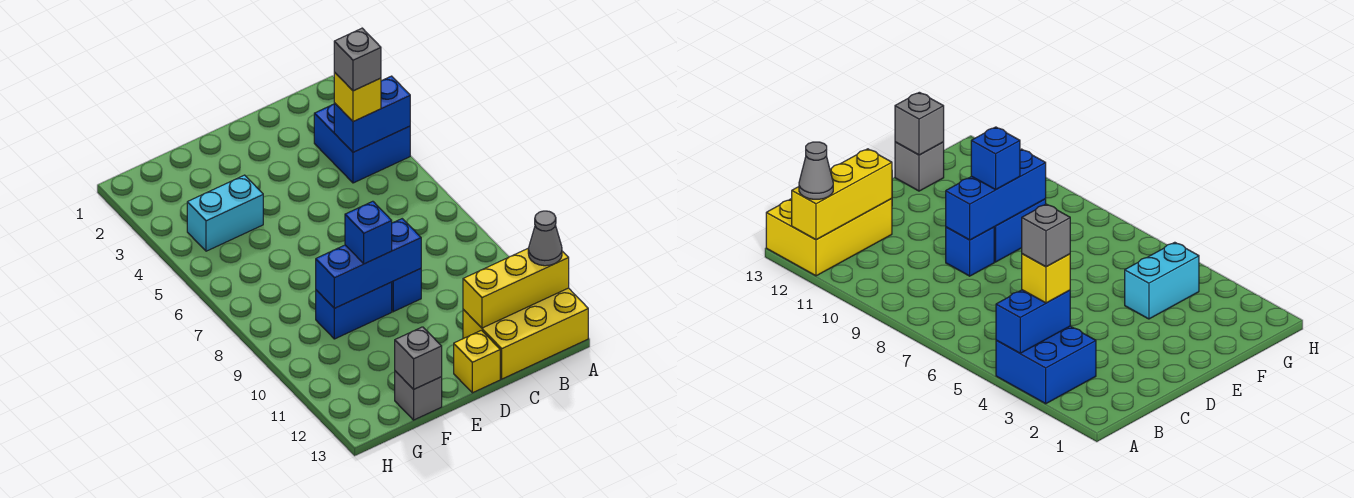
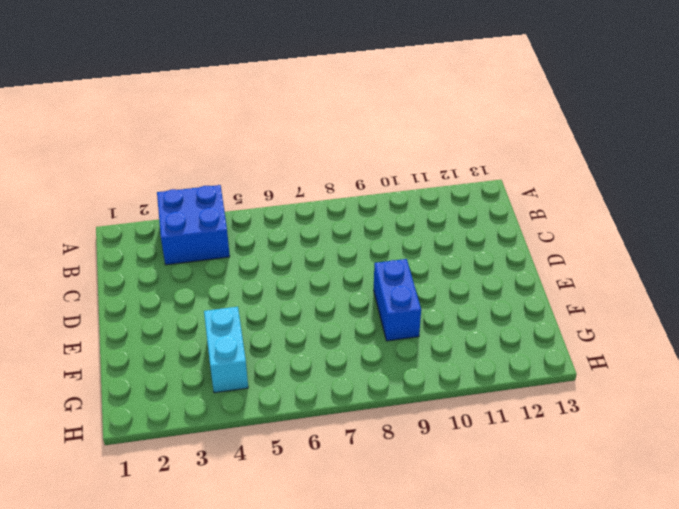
none -> yellow 2x3 brick [463,288,588,379]
none -> blue 1x1 brick [392,269,421,312]
none -> yellow 1x1 brick [454,330,500,393]

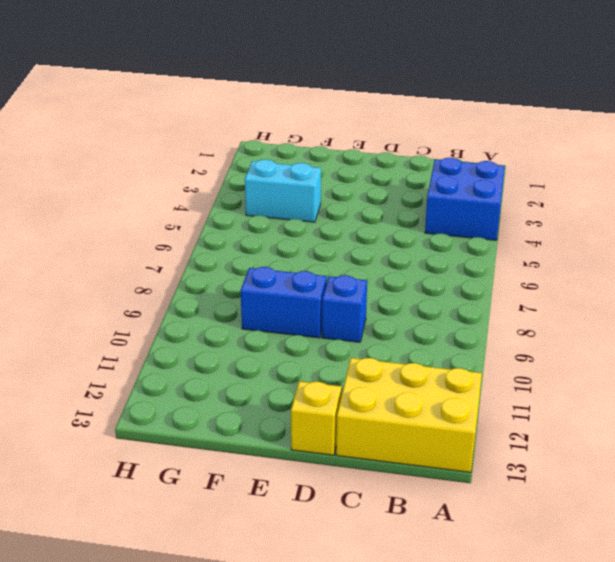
none -> grey 1x1 brick [395,371,442,420]
none -> blue 1x2 brick [334,76,410,152]
none -> yellow 1x3 brick [463,249,569,328]

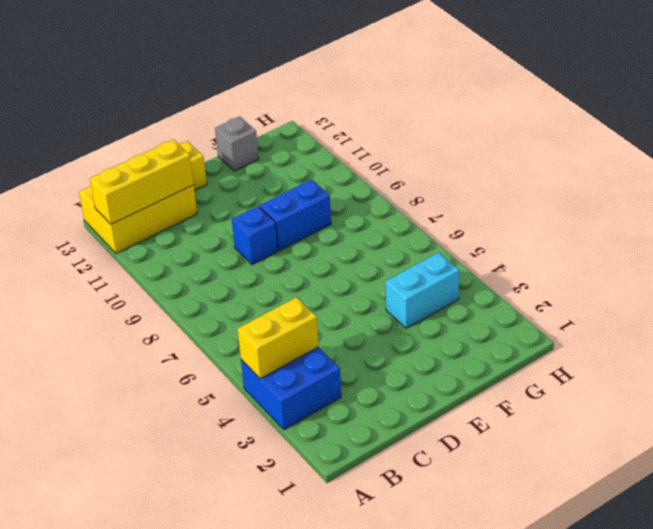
yellow 1x2 brick [238,297,319,379] -> blue 1x2 brick [334,76,410,152]
none -> blue 1x3 brick [316,219,421,308]
none -> grey 1x1 brick [395,327,442,389]
none -> grey 1x1 cone [528,211,562,266]

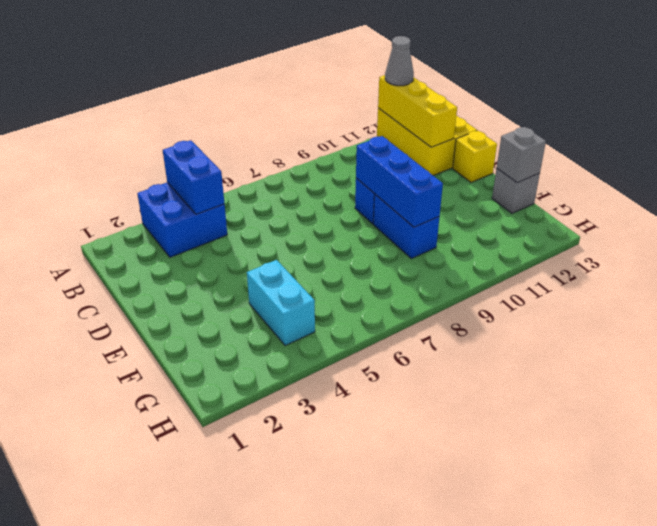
none -> yellow 1x1 brick [334,72,381,122]
none -> blue 1x1 brick [345,201,392,264]
none -> grey 1x1 brick [334,28,381,91]

